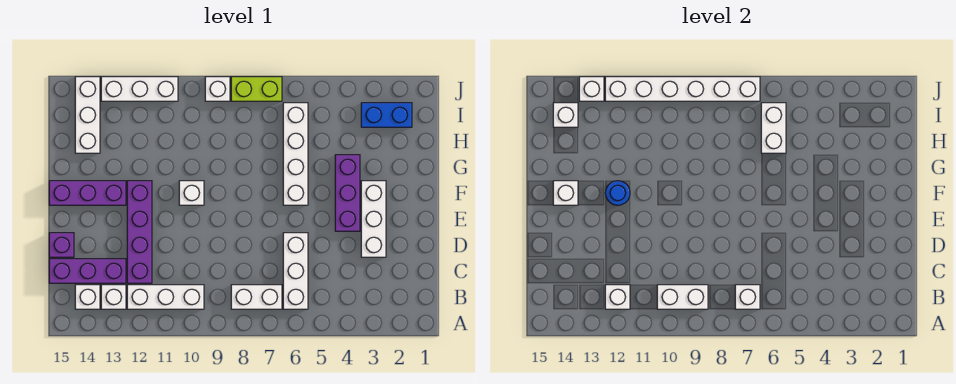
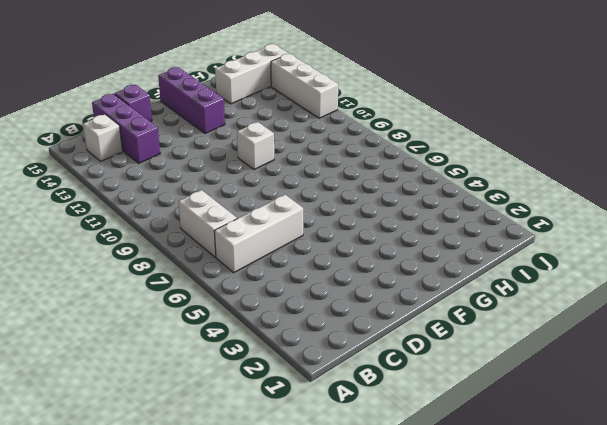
none -> white 1x3 brick [127,285,204,309]
none -> white 1x1 brick [101,285,126,309]
none -> purple 1x4 brick [127,181,152,283]

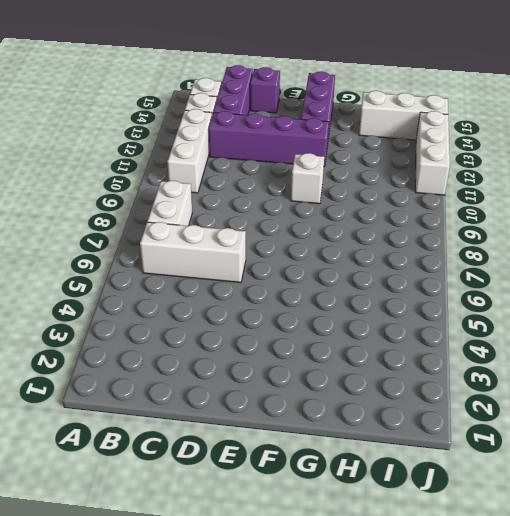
none -> white 1x3 brick [361,181,386,257]
none -> purple 1x3 brick [335,155,360,231]
none -> white 1x4 brick [283,103,308,205]

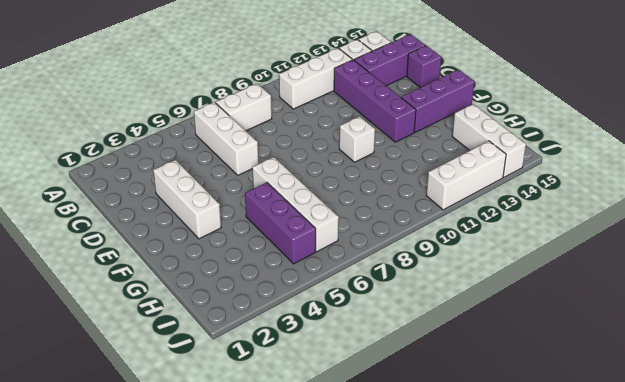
purple 1x3 brick [245,182,316,264] -> purple 1x3 brick moved to [335,155,360,231]
none -> blue 1x2 brick [361,103,412,127]
none -> lime 1x2 brick [231,77,282,101]
none -> white 1x1 brick [205,77,230,101]

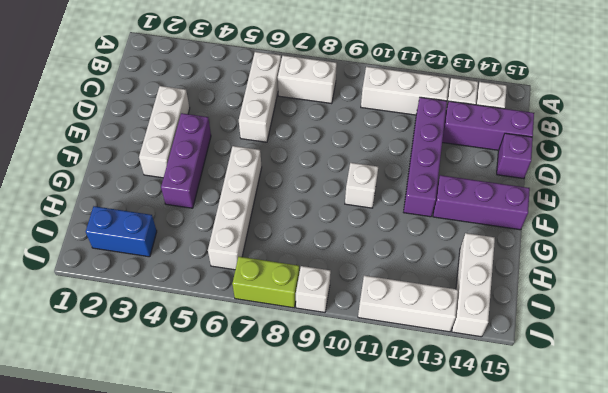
none -> white 1x1 brick [735,285,760,309]
none -> white 1x2 brick [657,285,708,309]
none -> white 1x1 brick [605,285,630,309]

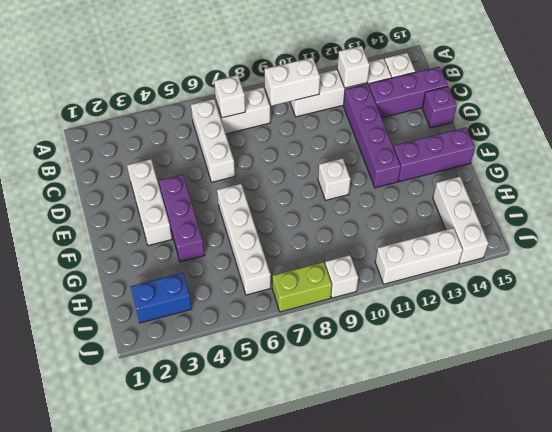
none -> blue 1x1 round brick [605,181,630,205]
none -> white 1x1 brick [553,181,578,205]
none -> white 1x2 brick [761,103,786,153]

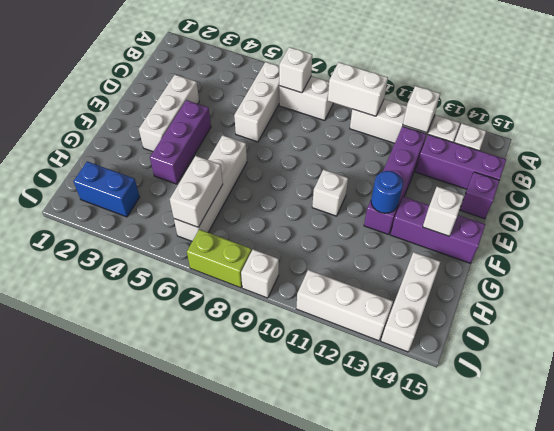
none -> white 1x1 brick [553,103,578,127]
none -> white 1x6 brick [605,77,760,101]
none -> white 1x1 brick [579,77,604,101]

